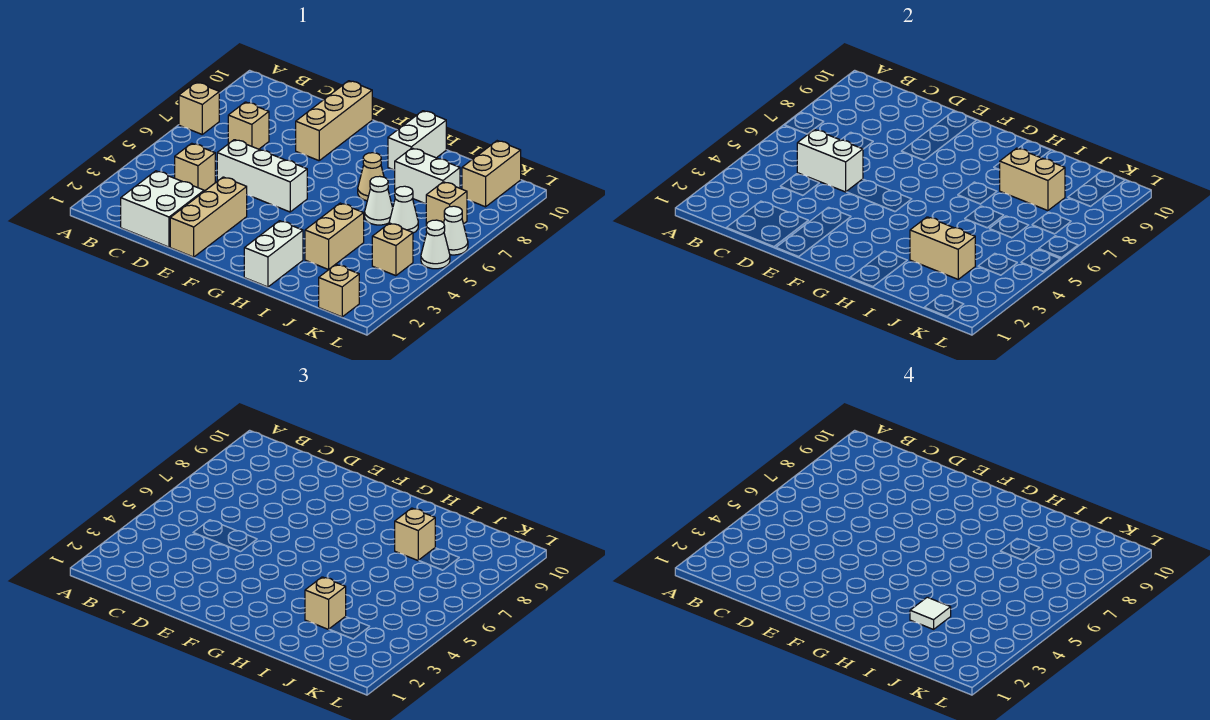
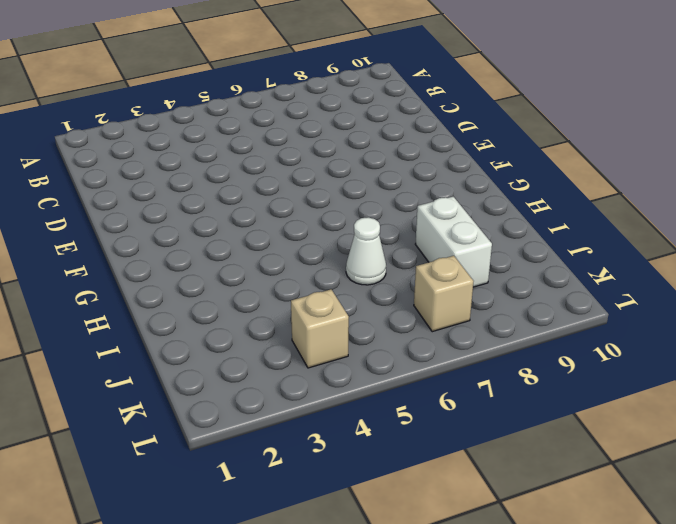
none -> tan 1x1 brick [179,82,219,134]
none -> white 2x2 brick [121,171,204,247]
none -> tan 1x1 brick [175,143,215,191]

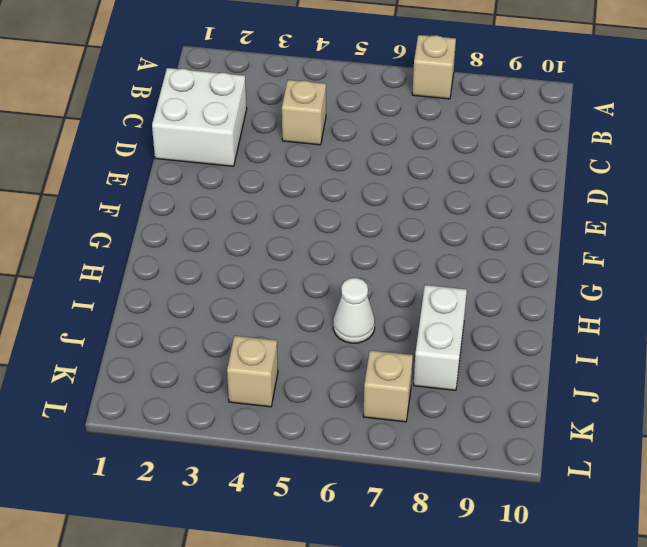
none -> tan 1x1 brick [228,102,269,149]
none -> white 1x3 brick [217,140,307,212]
none -> tan 1x3 brick [170,177,247,257]

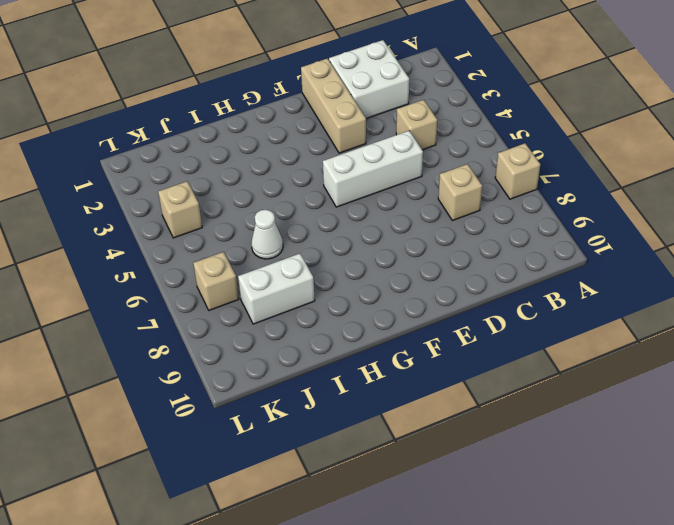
none -> tan 1x3 brick [296,81,372,161]
none -> white 1x2 brick [244,221,303,287]
none -> tan 1x1 cone [358,153,384,201]

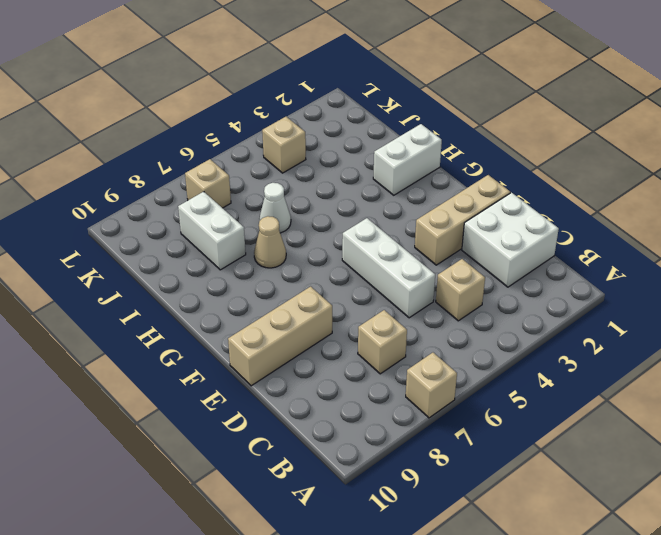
none -> white 1x2 brick [388,111,446,170]
none -> tan 1x2 brick [305,203,364,269]
none -> white 1x1 cone [389,186,418,233]

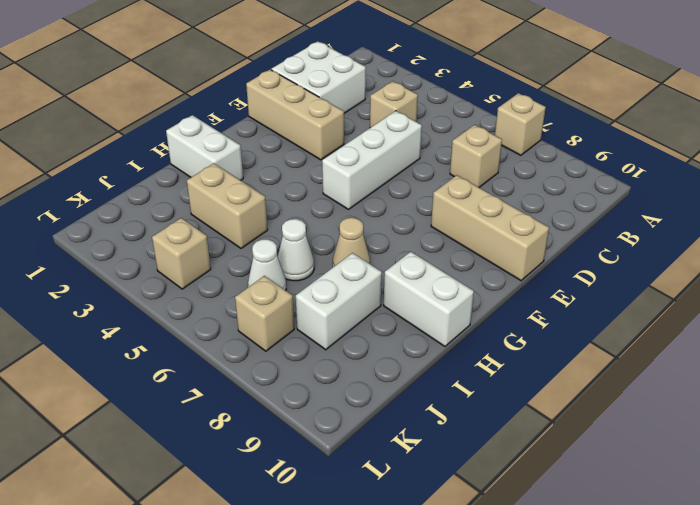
none -> tan 1x1 brick [319,264,359,317]
none -> tan 1x2 brick [462,141,521,207]
none -> white 1x1 cone [421,220,450,269]

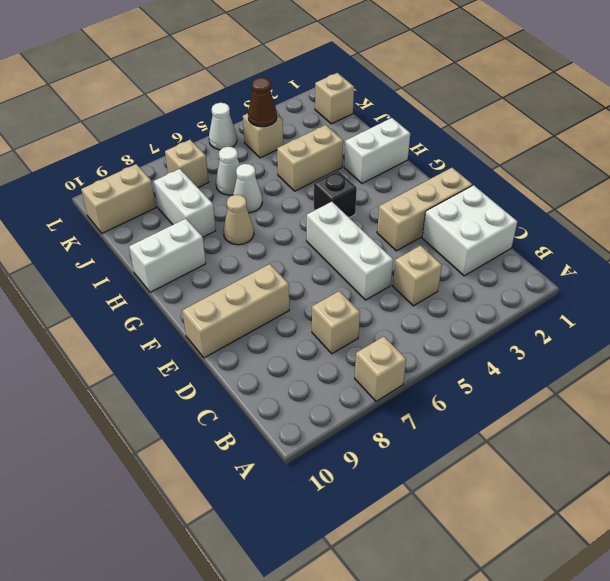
black 1x1 brick [314,171,357,218] -> none
brown 1x1 cone [248,78,277,127] -> none
none -> white 1x1 cone [444,206,468,255]
none -> white 1x2 brick [797,130,863,192]
none -> tan 1x2 brick [910,217,975,279]

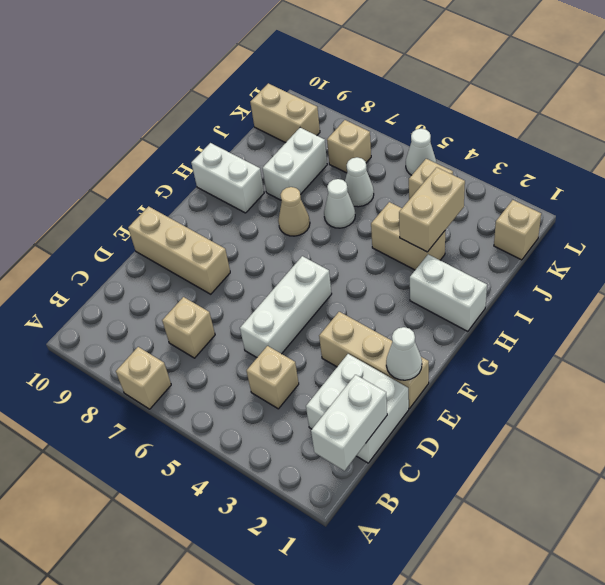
white 1x2 brick [311,375,387,471] -> white 1x2 brick moved to [797,130,863,192]
white 1x1 cone [386,327,422,380] -> white 1x1 cone moved to [444,206,468,255]
none -> tan 1x2 brick [1000,148,1065,211]
none -> tan 1x1 brick [305,577,346,629]
none -> tan 1x1 brick [395,508,435,560]

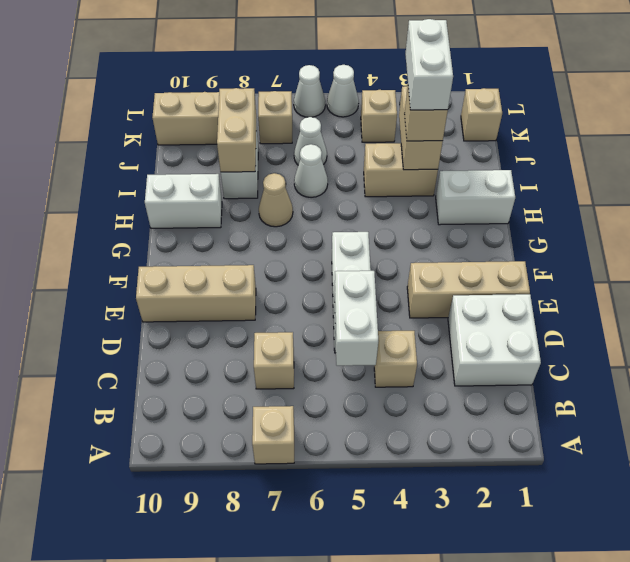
white 1x2 brick [405,19,453,110] -> white 1x1 tile [910,597,951,629]
none -> tan 1x1 brick [395,508,435,560]

